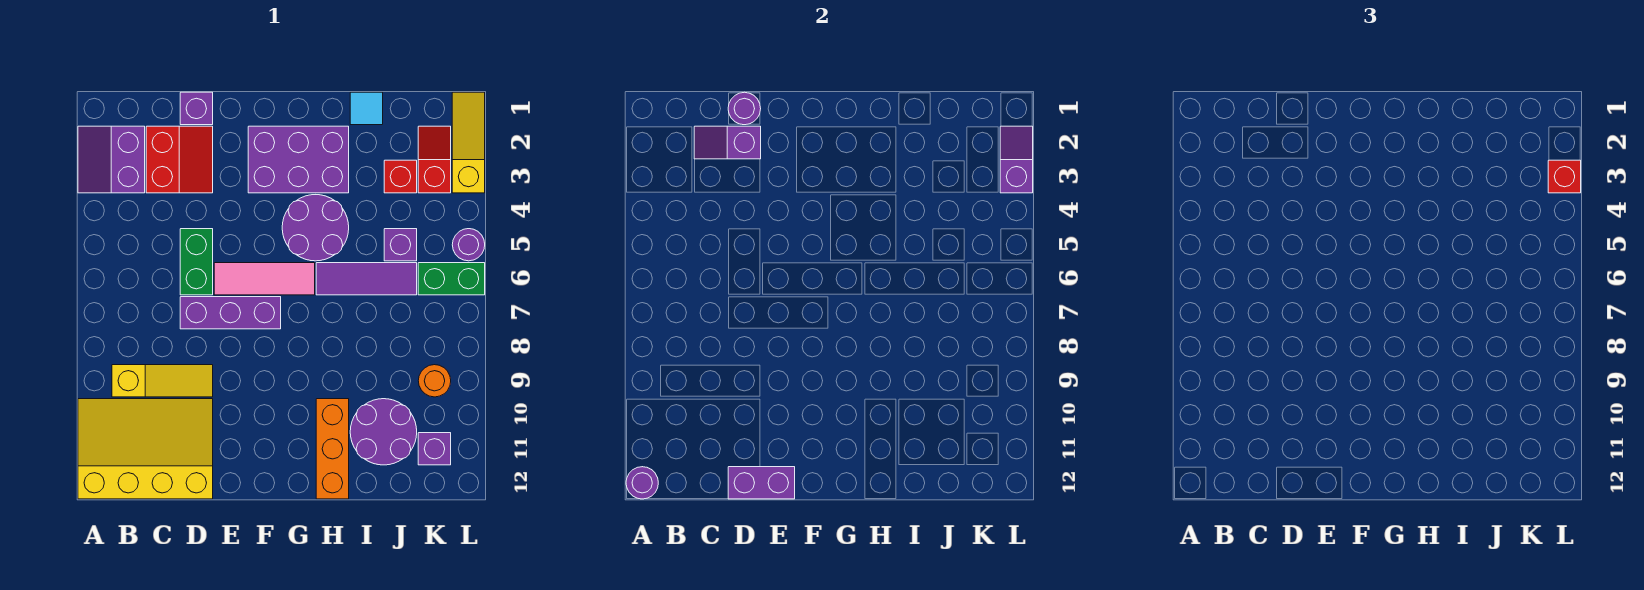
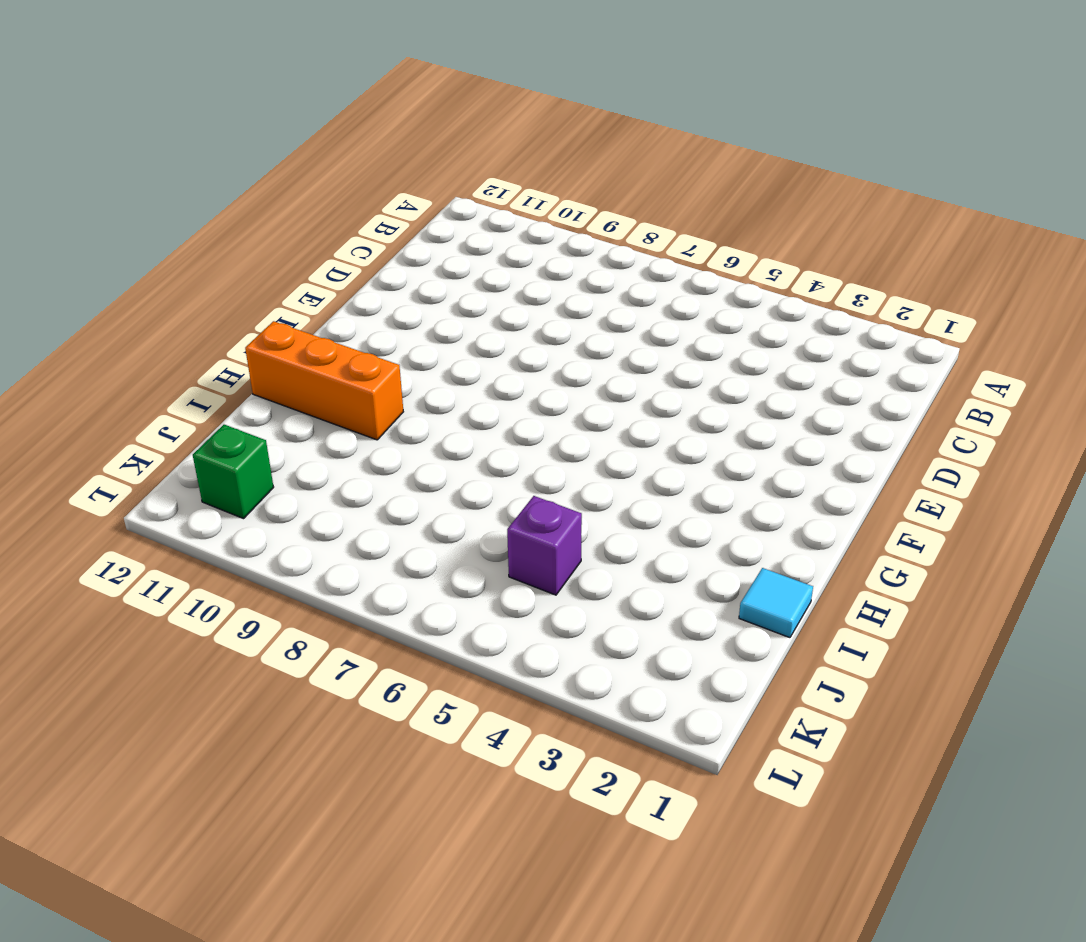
green 1x1 brick [193,425,274,519] -> purple 1x1 brick [418,433,451,465]
none -> purple 2x2 slope [78,126,145,193]
none -> yellow 3x4 slope [78,399,213,499]
none -> yellow 1x3 slope [112,365,213,397]

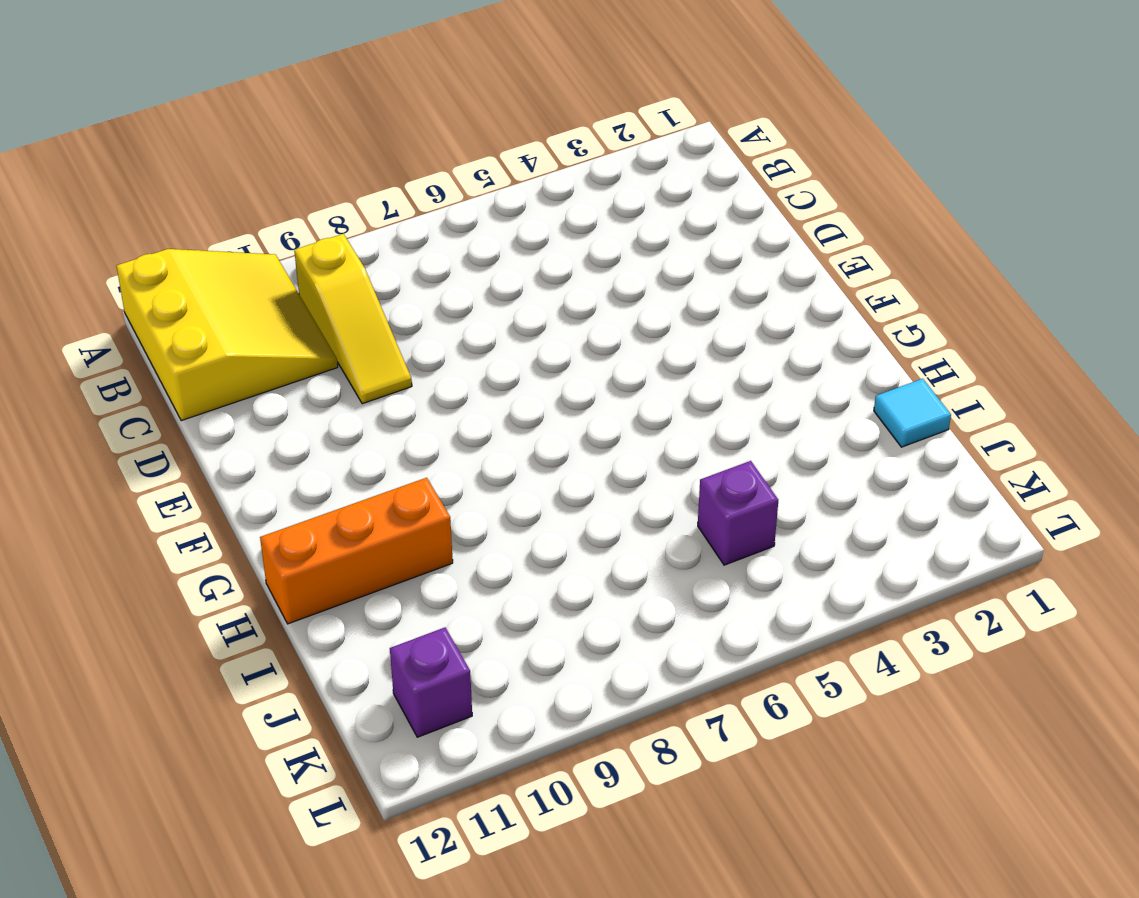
yellow 3x3 slope [117,249,338,421] -> yellow 3x4 slope [78,399,213,499]
none -> purple 2x2 slope [78,126,145,193]
none -> red 2x2 slope [146,126,213,193]
none -> purple 1x1 brick [180,92,213,125]

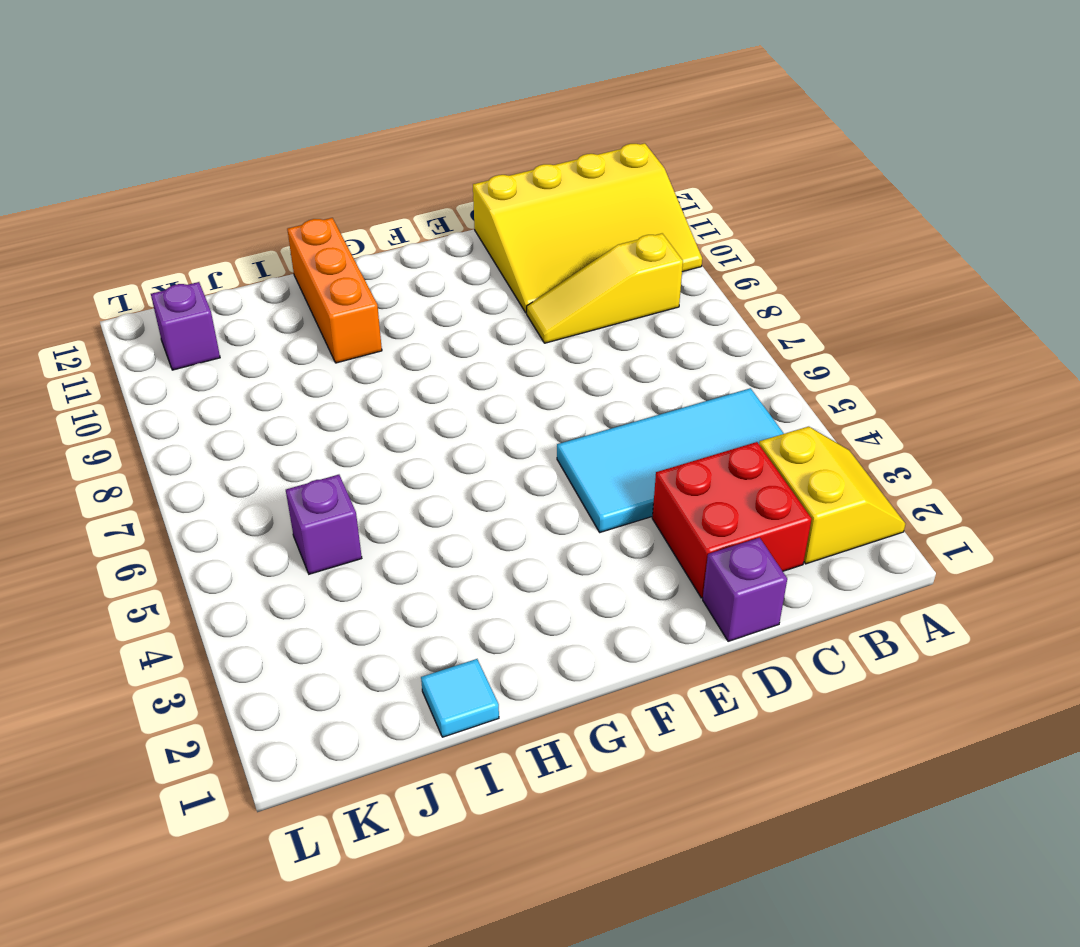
yellow 2x2 slope [759,427,905,564] -> purple 2x2 slope [78,126,145,193]
cyan 2x4 tile [557,388,784,532] -> green 1x2 brick [180,229,213,295]
red 2x2 brick [652,442,812,598] -> red 2x2 slope [146,126,213,193]
none -> purple 1x3 brick [180,297,281,329]
none -> pink 1x3 tile [214,263,315,295]
none -> purple 2x3 brick [248,126,349,193]

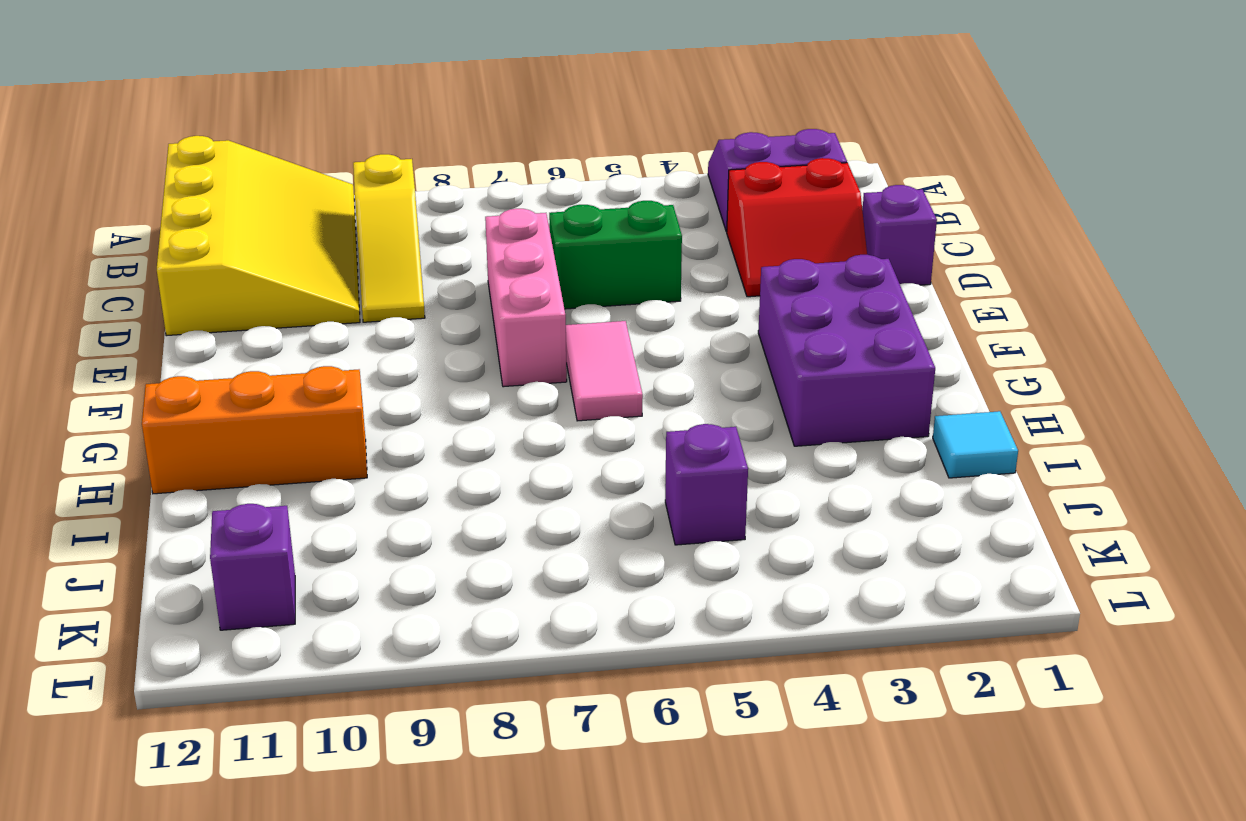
pink 1x3 brick [485,209,567,387] -> purple 1x3 brick [180,297,281,329]
pink 1x2 tile [566,321,643,421] -> pink 1x3 tile [214,263,315,295]
none -> purple 2x2 round brick [282,195,349,261]
none -> purple 1x3 tile [316,263,417,295]
none -> purple 2x2 round brick [350,399,417,465]

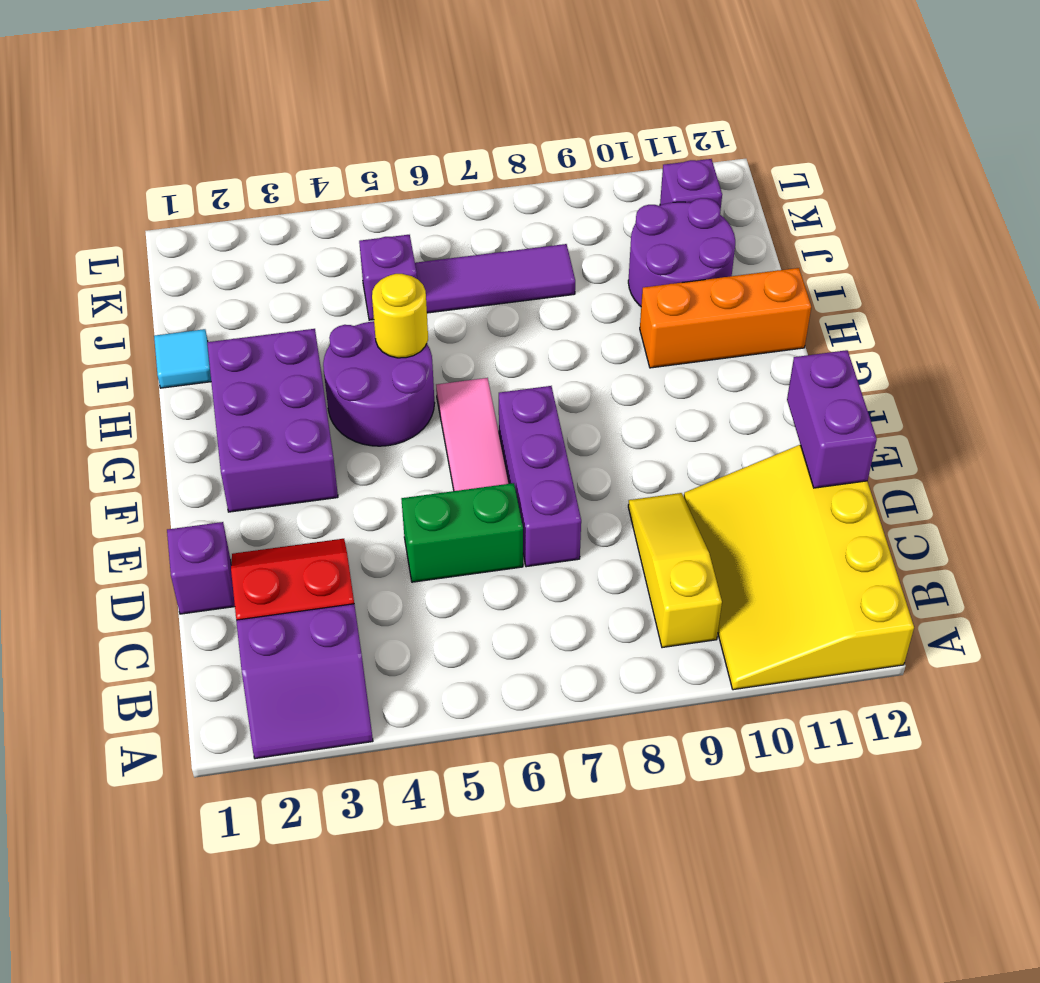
yellow 1x1 round brick [372,274,428,358] -> none
purple 1x3 tile [415,244,575,313] -> purple 1x3 tile turned to [316,263,417,295]
none -> red 1x1 brick [384,160,417,193]
none -> red 1x2 slope [418,126,451,193]
none -> green 1x2 brick [418,263,485,295]

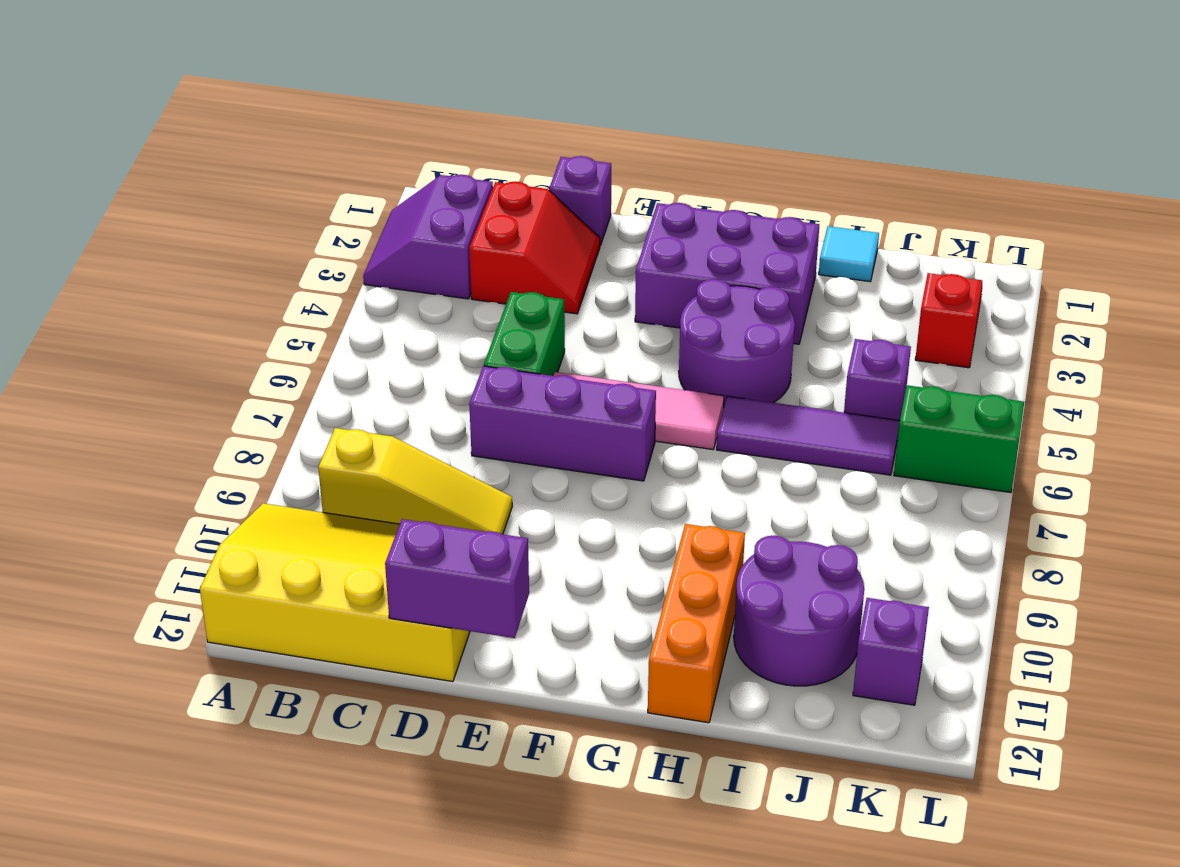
none -> red 1x1 brick [384,160,417,193]
none -> orange 1x1 round brick [418,365,451,397]
none -> yellow 1x3 slope [452,92,485,193]

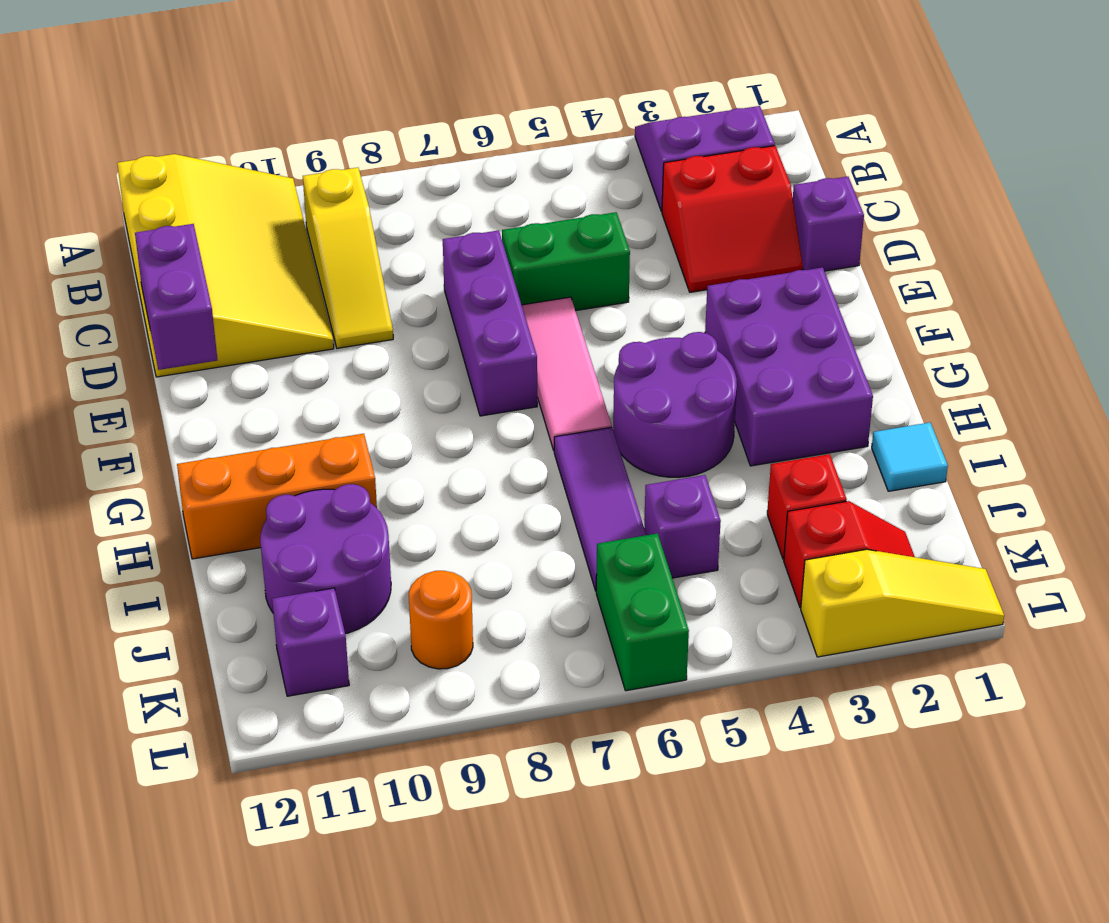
none -> purple 1x1 round brick [452,229,485,261]
none -> purple 1x1 round brick [626,467,658,499]
none -> purple 1x2 slope [694,126,761,159]

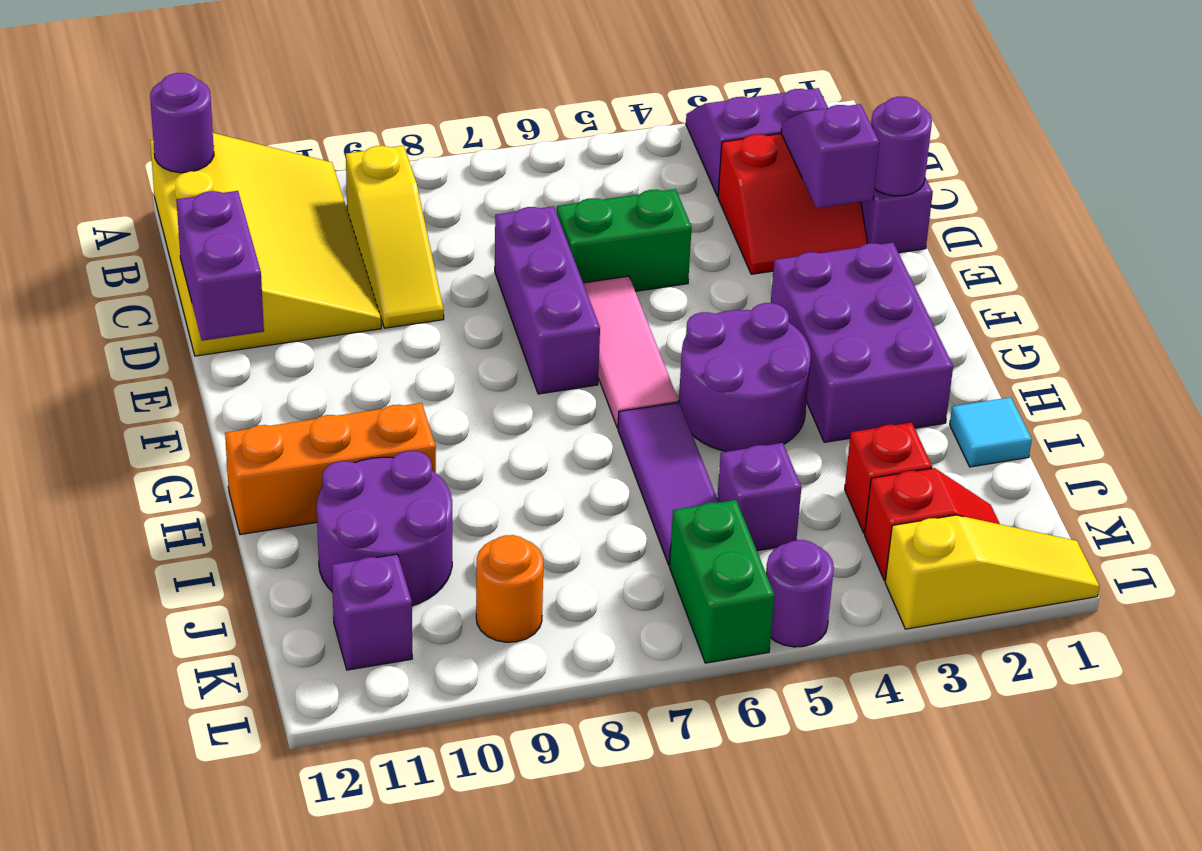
none -> purple 1x2 slope [1000,126,1033,193]
none -> red 1x1 brick [1548,160,1581,193]

